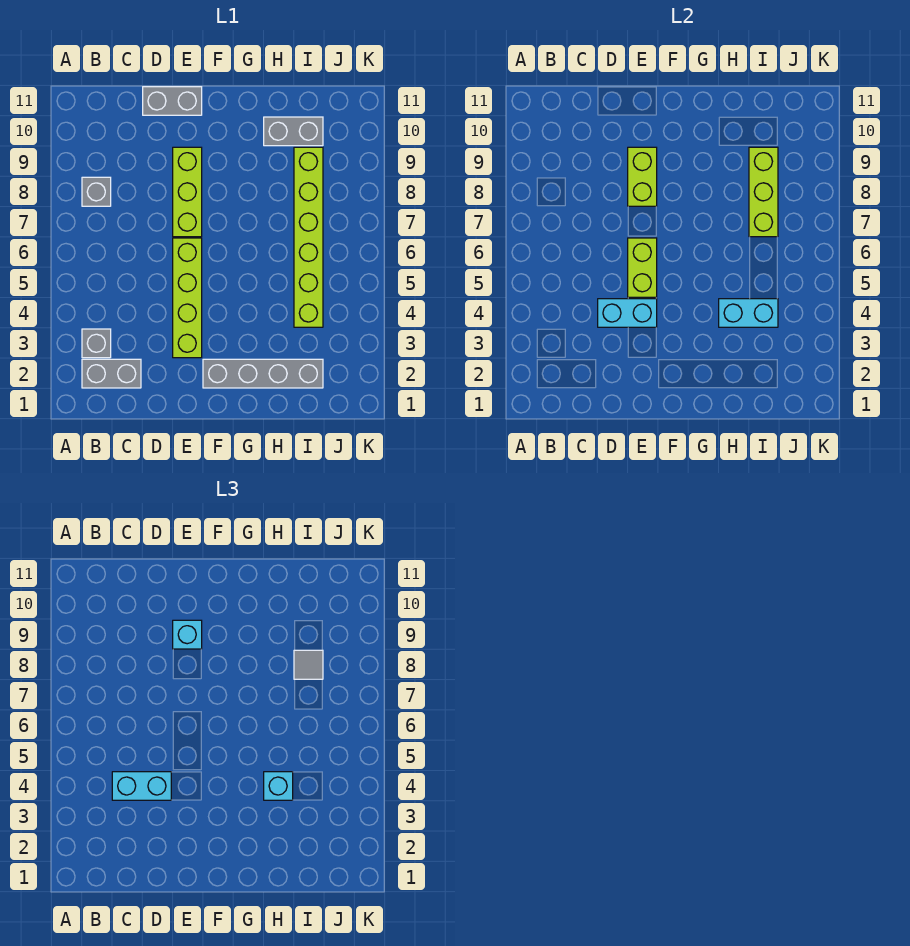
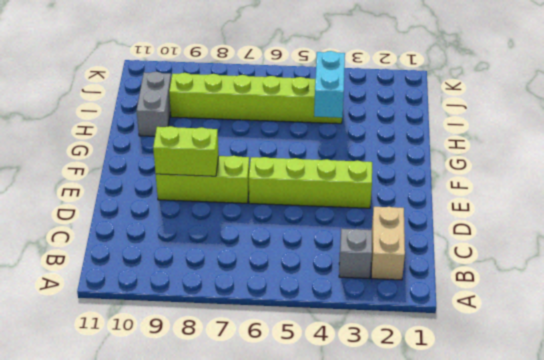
tan 1x2 brick [371,207,405,280] -> grey 1x2 brick [82,359,141,388]
none -> grey 1x1 brick [82,177,111,206]
none -> grey 1x2 brick [143,87,202,115]
none -> grey 1x4 brick [203,359,323,388]

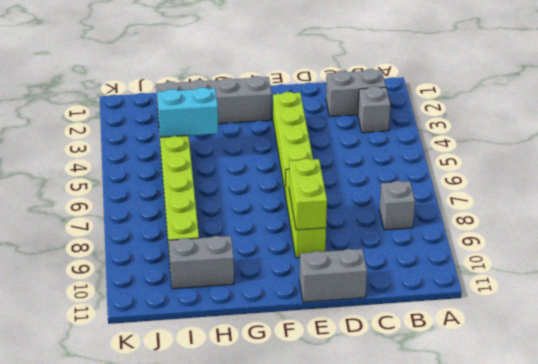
none -> cyan 1x2 brick [598,299,657,327]
none -> lime 1x2 brick [628,238,657,297]
none -> lime 1x3 brick [749,147,778,237]

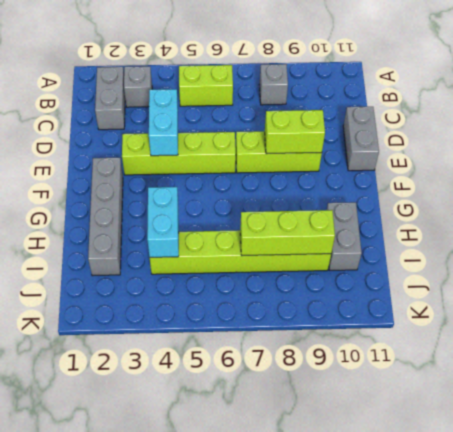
lime 1x2 brick [179,65,233,106] -> lime 1x2 brick moved to [628,238,657,297]
none -> cyan 1x2 brick [112,772,171,800]
none -> cyan 1x1 brick [173,620,202,649]
none -> cyan 1x1 brick [264,772,293,800]

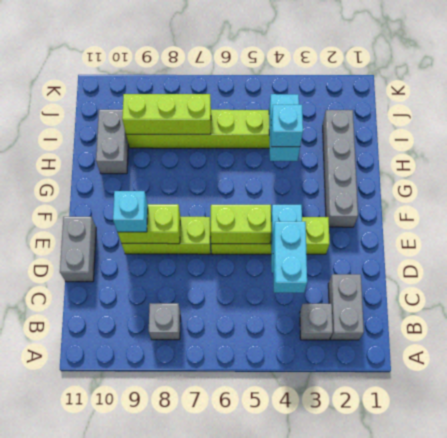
none -> grey 1x1 tile [294,650,323,679]

